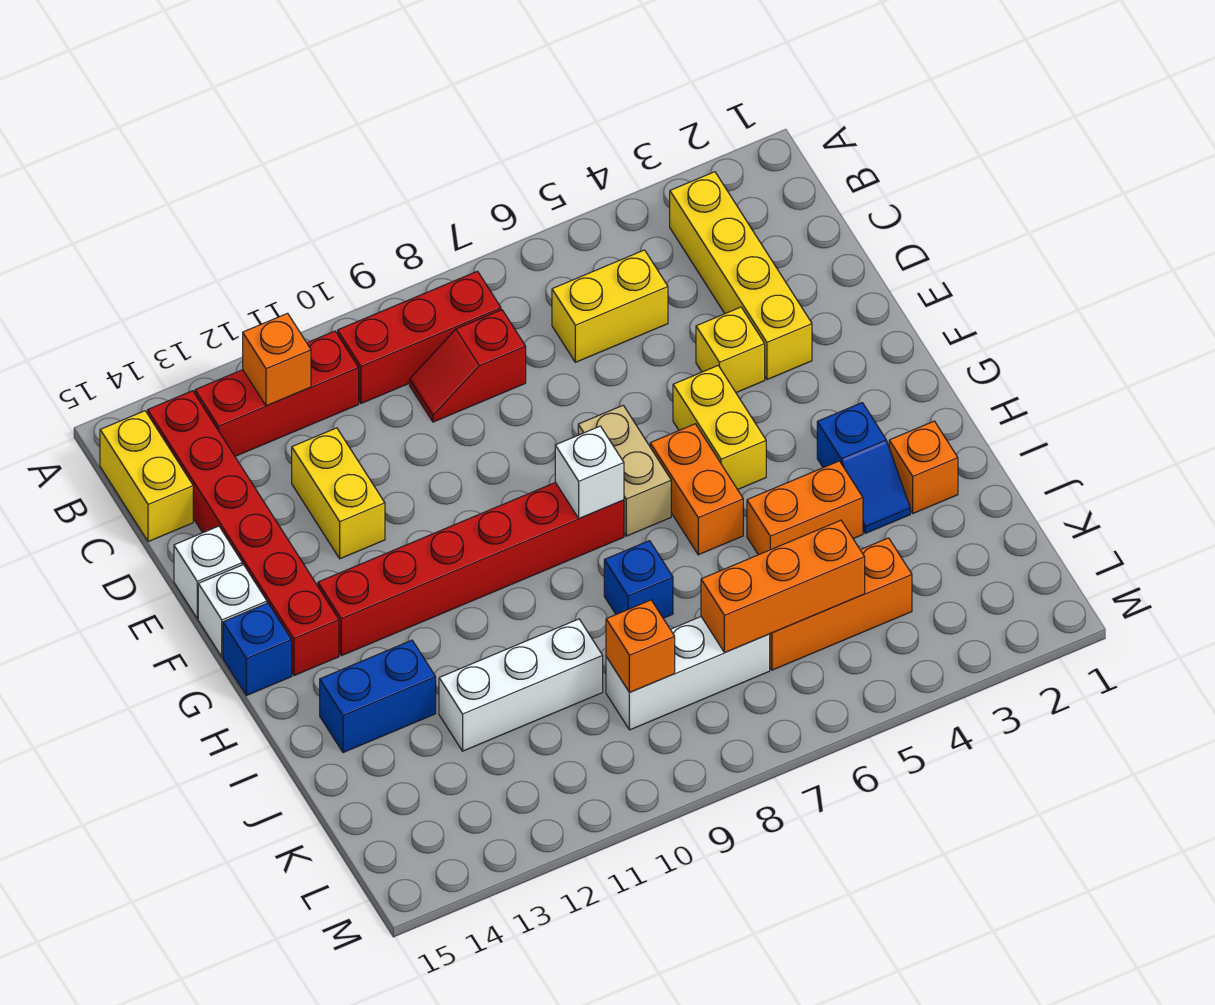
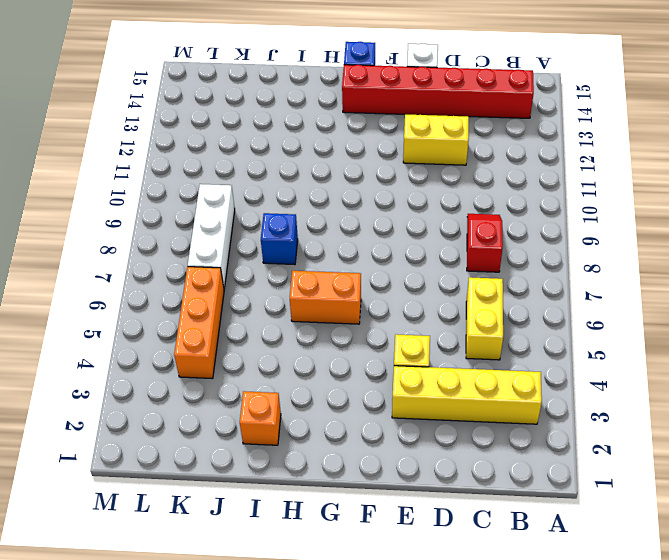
none -> red 1x3 brick [338,271,501,403]
none -> red 1x3 brick [195,331,359,456]
none -> yellow 1x2 brick [100,411,193,542]

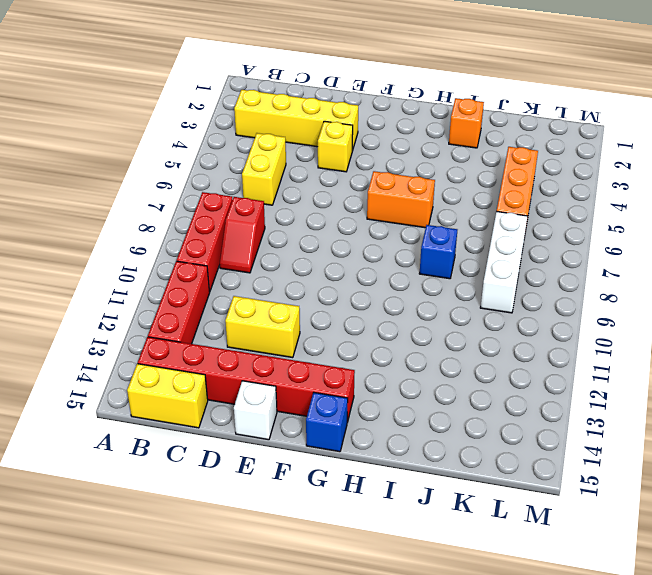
none -> yellow 1x2 brick [673,366,766,490]
none -> tan 1x2 brick [578,405,671,536]
none -> white 1x1 brick [198,565,267,657]

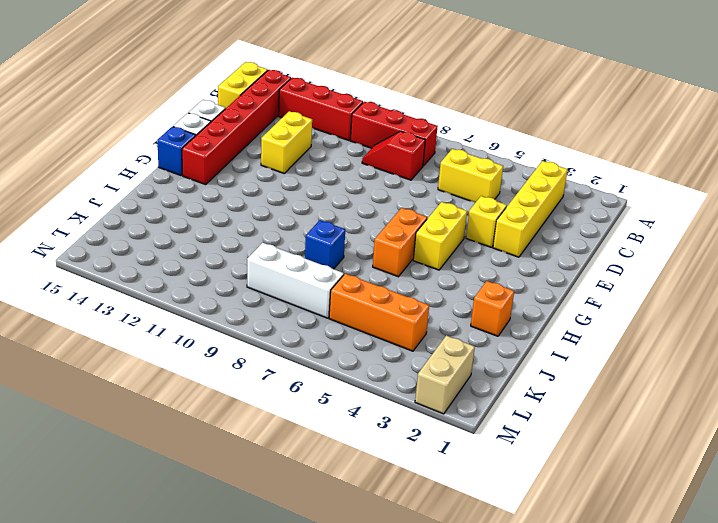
tan 1x2 brick [415,335,475,414] -> tan 1x2 brick moved to [578,405,671,536]
none -> red 1x6 brick [318,483,624,656]
none -> blue 1x2 slope [817,403,910,533]
none -> orange 1x2 brick [747,461,863,555]

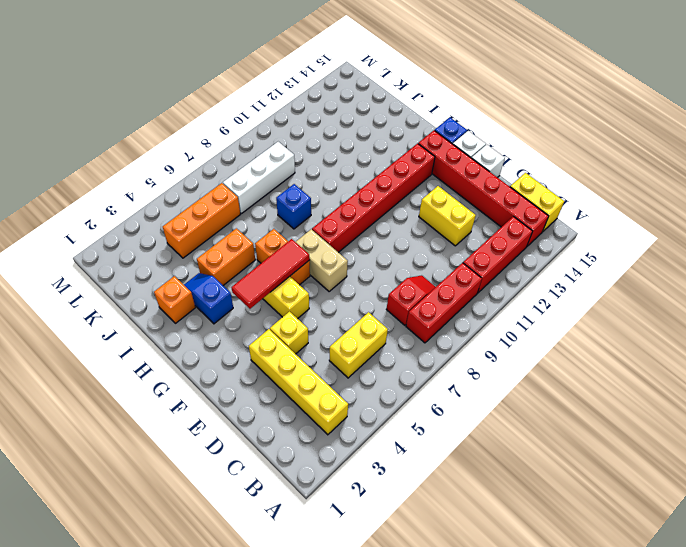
red 1x3 tile [232,239,310,309] -> none
none -> blue 1x2 brick [320,640,436,753]
none -> white 1x3 brick [439,619,603,751]
none -> orange 1x1 brick [243,313,311,406]

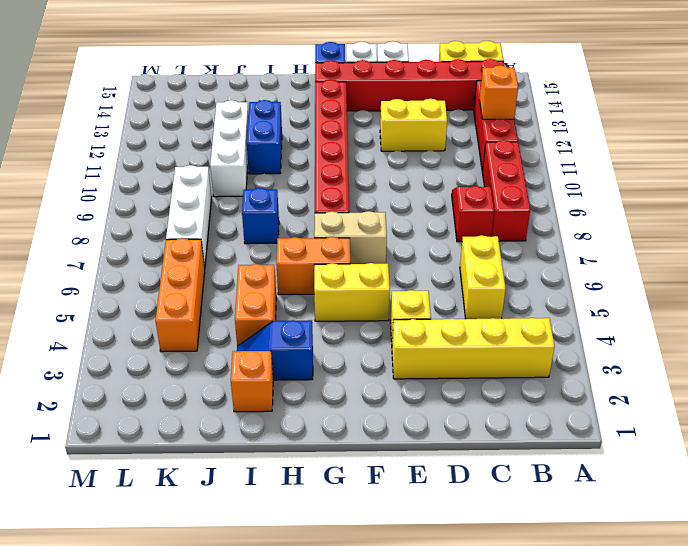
blue 1x2 brick [247,100,282,174] -> blue 1x2 brick moved to [320,640,436,753]
none -> white 1x1 brick [555,426,624,519]
none -> orange 1x3 brick [701,520,865,653]
none -> orange 1x1 brick [606,600,675,693]

